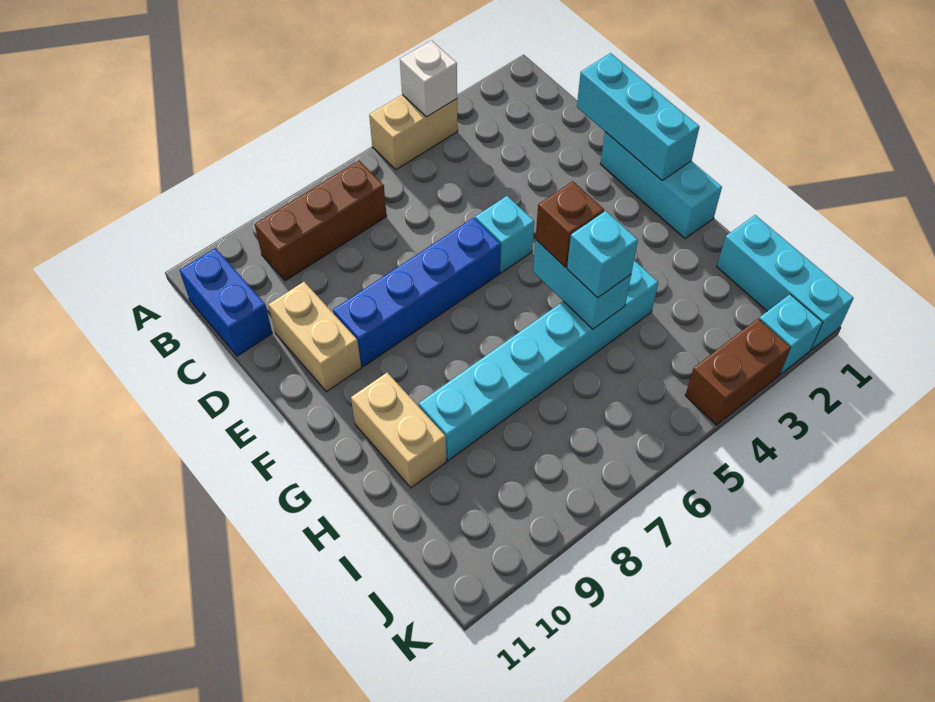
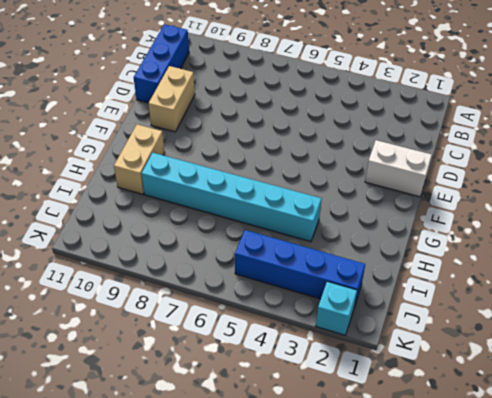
blue 1x3 brick [134,24,189,103] -> blue 1x2 brick [180,248,272,356]
white 1x2 brick [365,140,432,197] -> cyan 1x3 brick [601,132,722,239]
blue 1x4 brick [235,230,365,307] -> blue 1x4 brick moved to [333,218,501,367]
none -> tan 1x2 brick [369,95,458,170]
none -> brown 1x3 brick [255,161,387,281]
none -> cyan 1x1 brick [475,196,534,273]

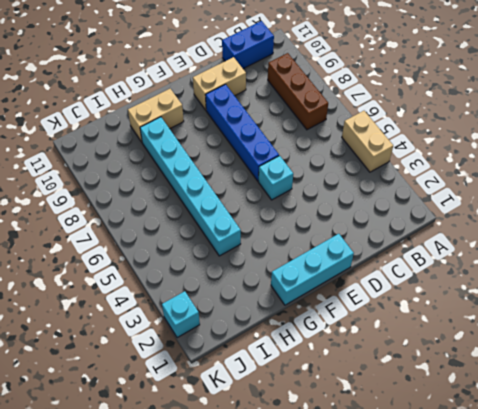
none -> cyan 1x3 brick [717,215,853,350]
none -> brown 1x2 brick [685,319,791,425]
none -> white 1x1 brick [400,40,457,117]

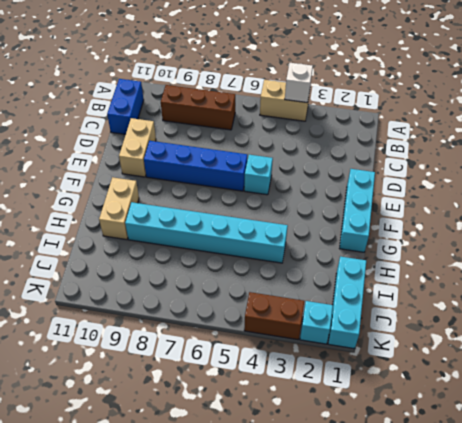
none -> cyan 1x3 brick [577,53,699,180]
none -> cyan 1x2 brick [533,240,631,329]
none -> brown 1x1 brick [536,181,604,267]

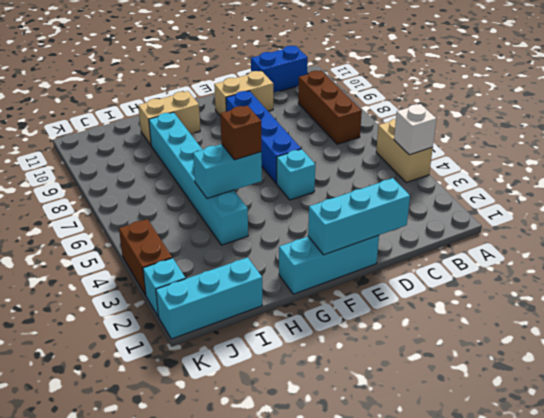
none -> cyan 1x1 brick [567,211,638,298]

